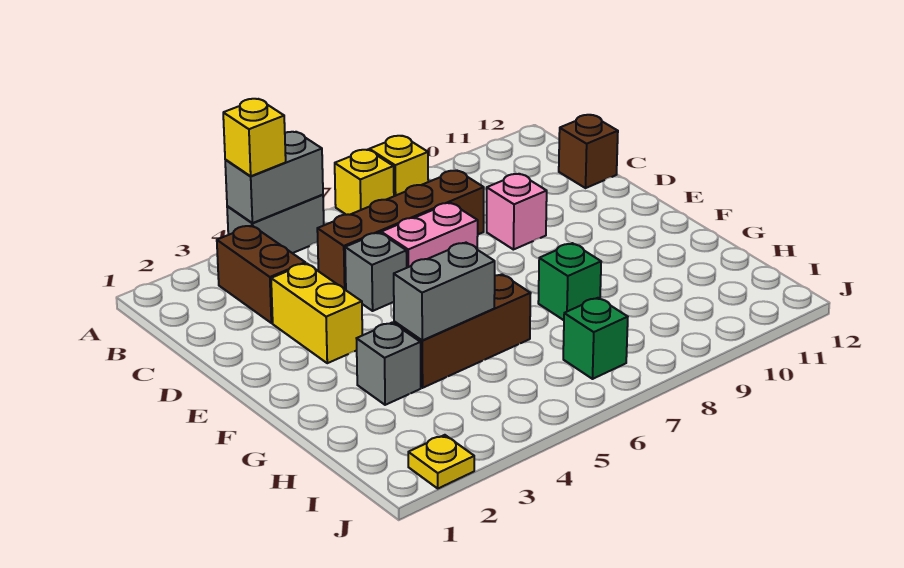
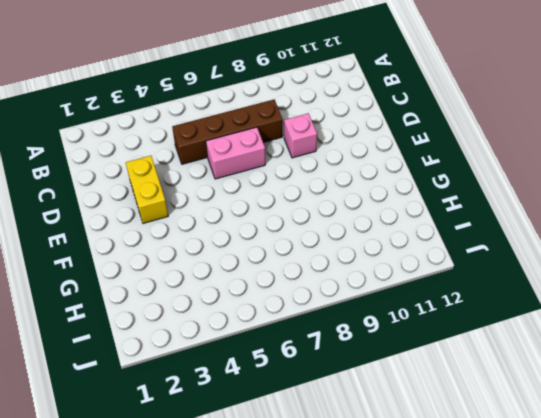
none -> grey 1x2 brick [227,195,324,253]
none -> yellow 1x1 brick [335,150,394,215]
none -> yellow 1x1 brick [369,136,428,196]

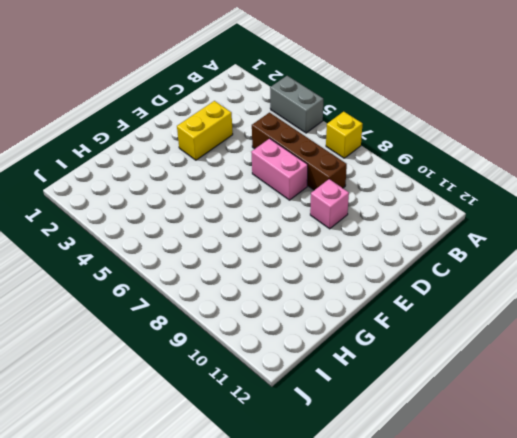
none -> yellow 1x1 brick [369,136,428,196]
none -> brown 1x2 brick [217,226,305,323]
none -> brown 1x1 brick [559,115,618,188]

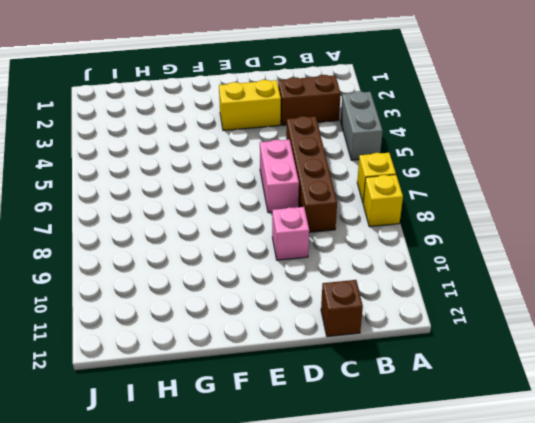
none -> grey 1x1 brick [345,233,407,311]
none -> grey 1x1 brick [357,323,421,405]
none -> brown 1x3 brick [394,274,531,388]

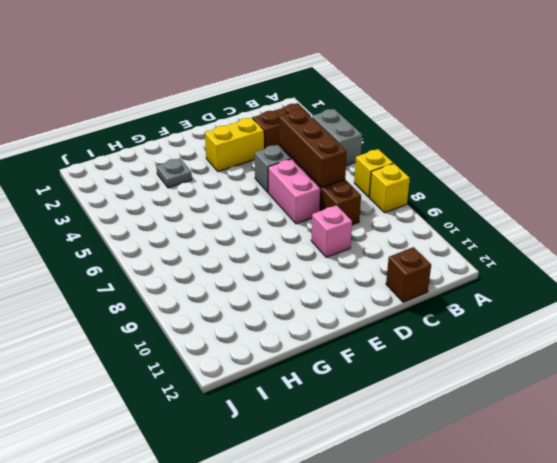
brown 1x3 brick [279,109,347,187] -> brown 1x3 brick moved to [394,274,531,388]
grey 1x1 plate [156,158,192,188] -> grey 1x1 brick [357,323,421,405]
none -> green 1x1 brick [538,243,601,320]
none -> green 1x1 brick [563,298,628,379]
none -> yellow 1x1 plate [408,435,474,488]

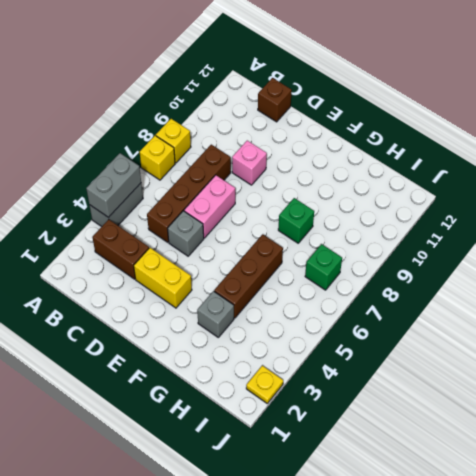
none -> grey 1x2 brick [394,243,495,340]
none -> yellow 1x1 brick [223,99,286,176]

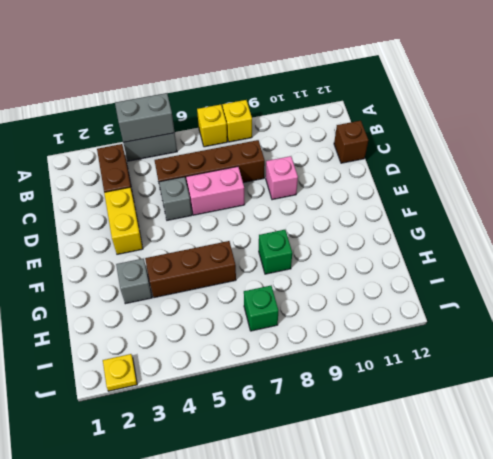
none -> grey 1x2 brick [394,243,495,340]
none -> yellow 1x1 brick [223,99,286,176]

